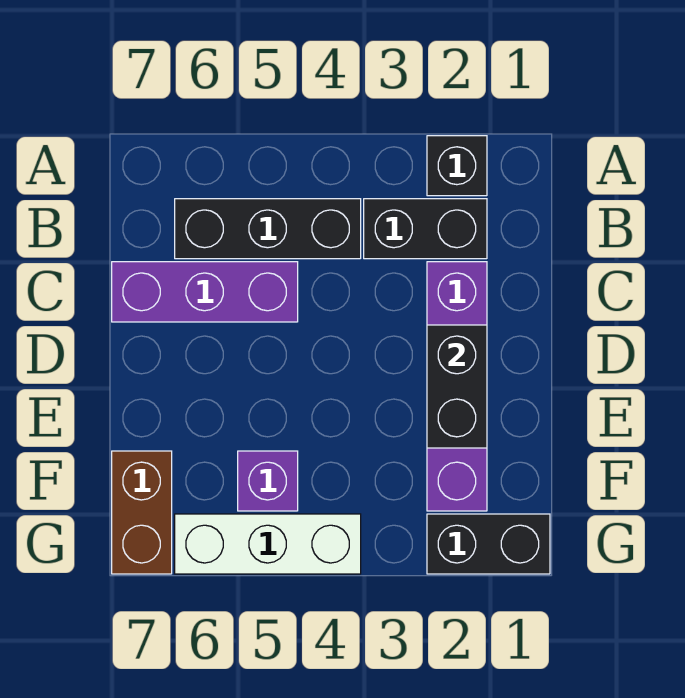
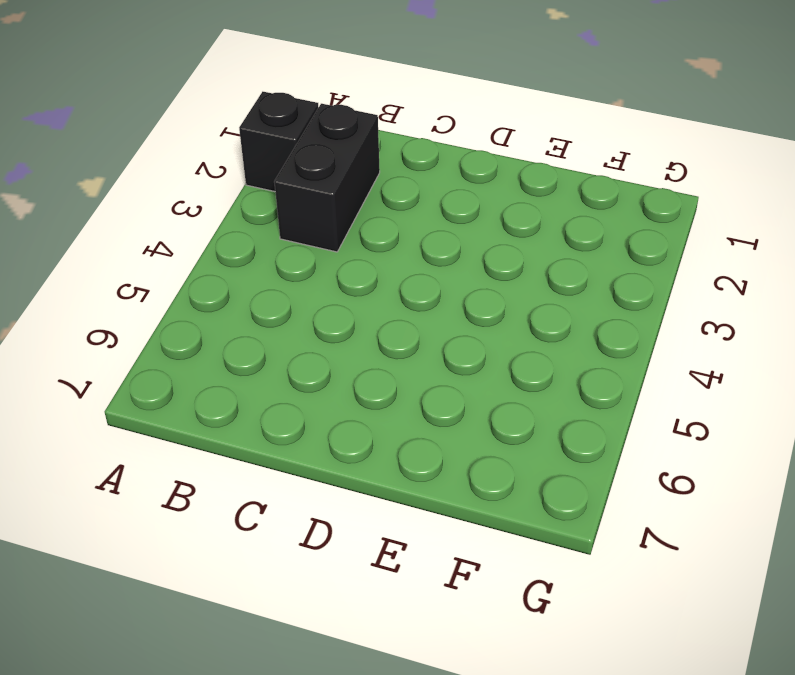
none -> black 1x3 brick [175,199,361,259]
none -> purple 1x4 brick [427,262,487,511]

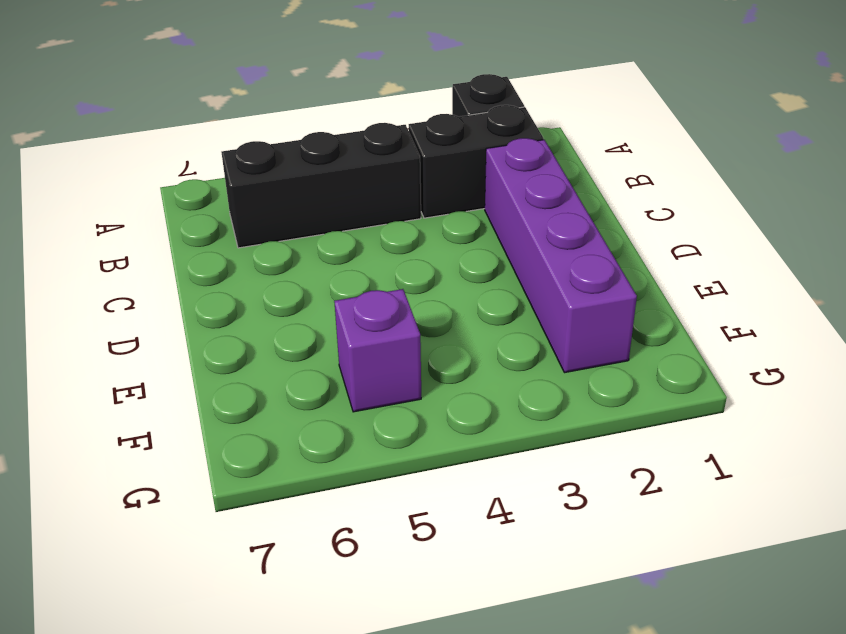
none -> purple 1x3 brick [112,262,298,322]
none -> brown 1x2 brick [112,451,172,574]

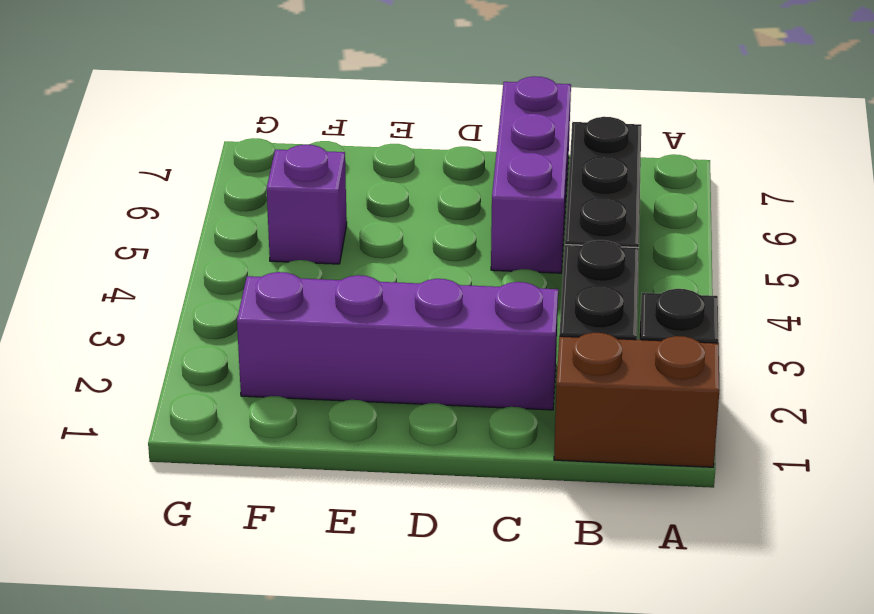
brown 1x2 brick [554,333,719,467] -> brown 1x2 brick moved to [112,451,172,574]
none -> black 1x2 brick [427,514,550,574]
none -> white 1x3 brick [175,514,361,574]

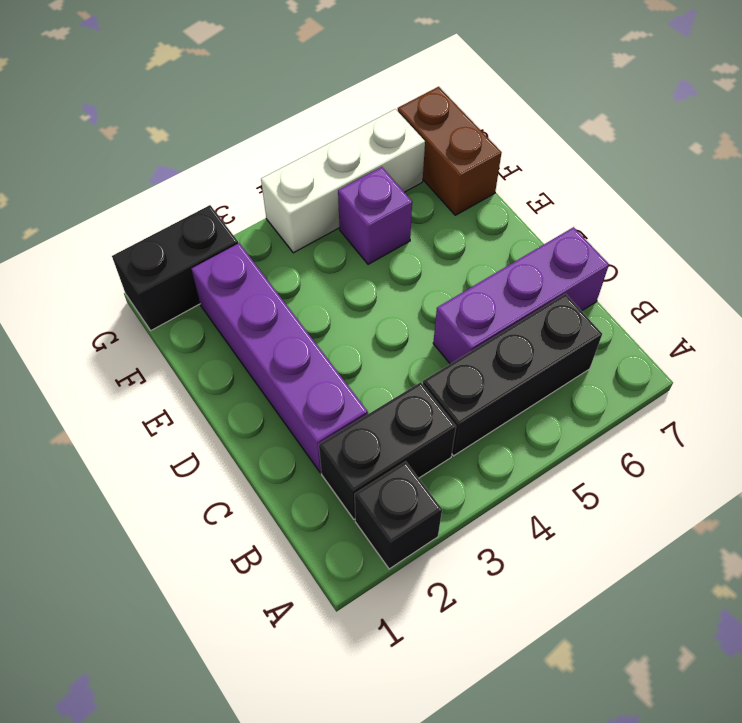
none -> black 1x2 brick [427,325,487,448]

